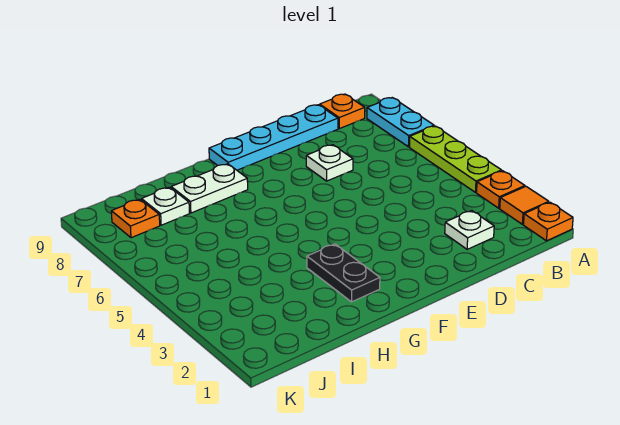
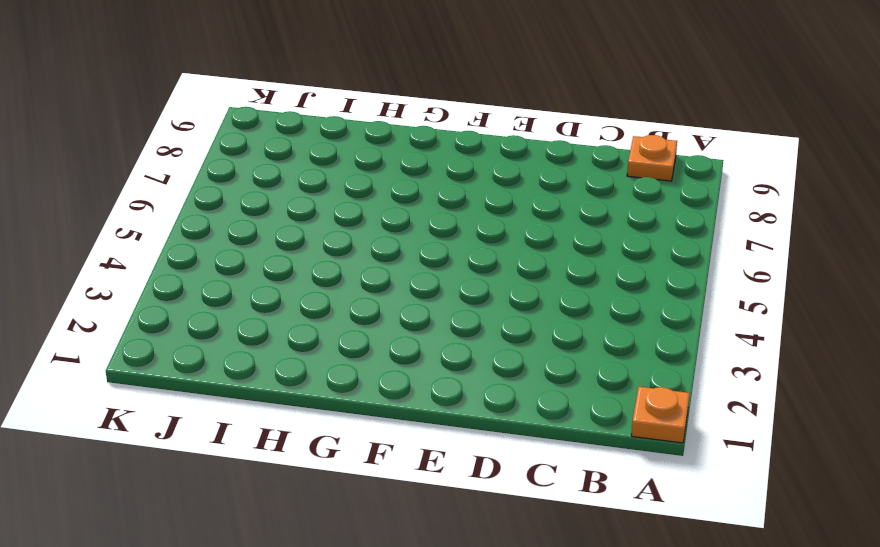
none -> orange 1x1 tile [500,187,549,224]
none -> orange 1x1 plate [477,171,525,208]
none -> lime 1x3 plate [409,126,502,192]

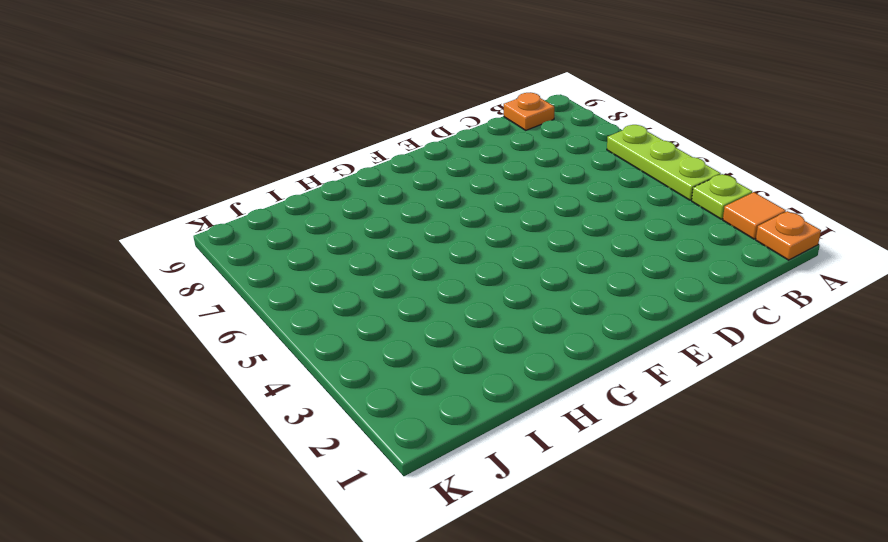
lime 1x1 plate [692,174,752,219] -> orange 1x1 plate [477,171,525,208]
none -> cyan 1x2 plate [367,98,434,147]
none -> white 1x1 plate [445,210,494,249]
none -> cyan 1x4 plate [209,105,338,170]

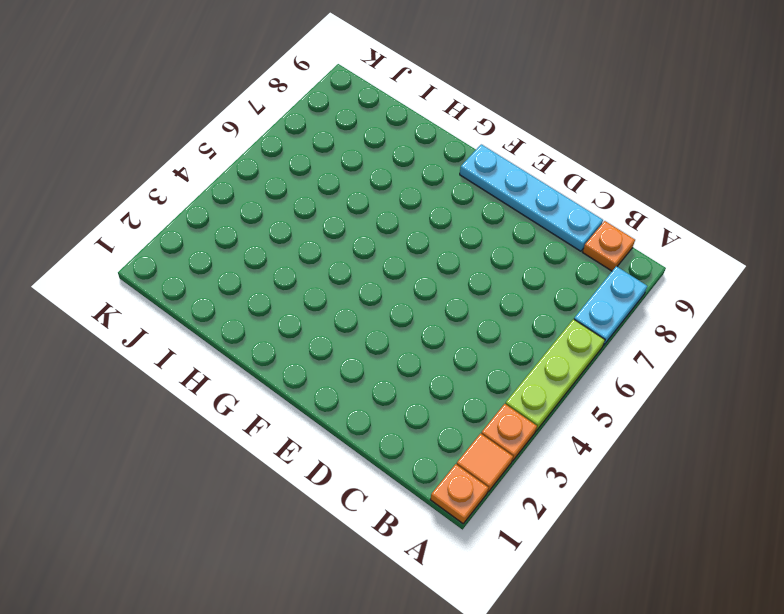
none -> white 1x1 plate [445,210,494,249]
none -> white 1x1 plate [306,145,353,181]
none -> black 1x2 plate [307,244,380,302]

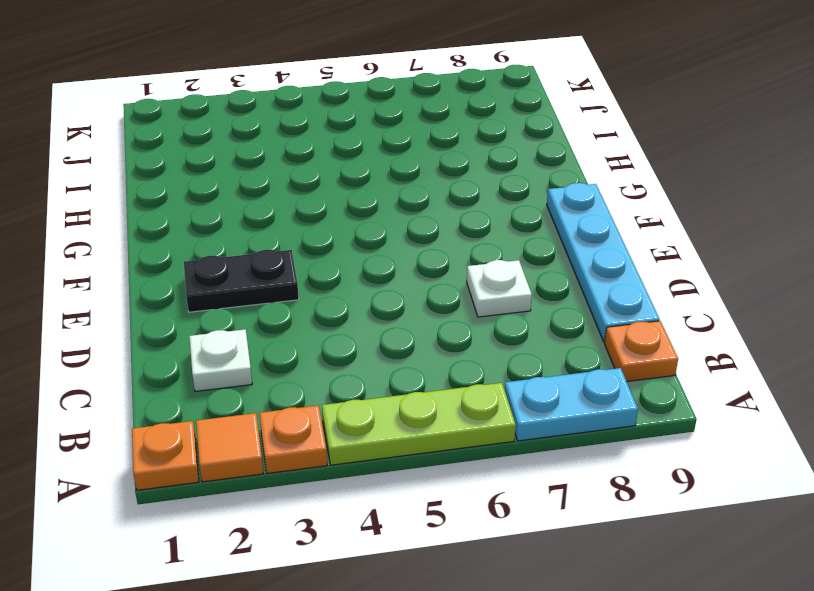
black 1x2 plate [184,250,299,312] -> black 1x2 plate moved to [307,244,380,302]
none -> white 1x2 plate [171,164,248,213]
none -> white 1x1 plate [142,187,189,225]
none -> orange 1x1 plate [111,199,160,238]

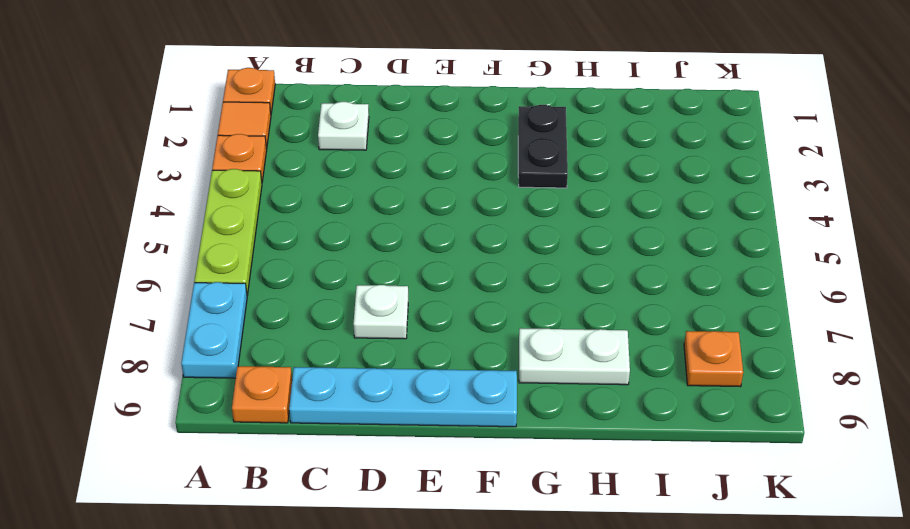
none -> white 1x1 plate [142,187,189,225]

